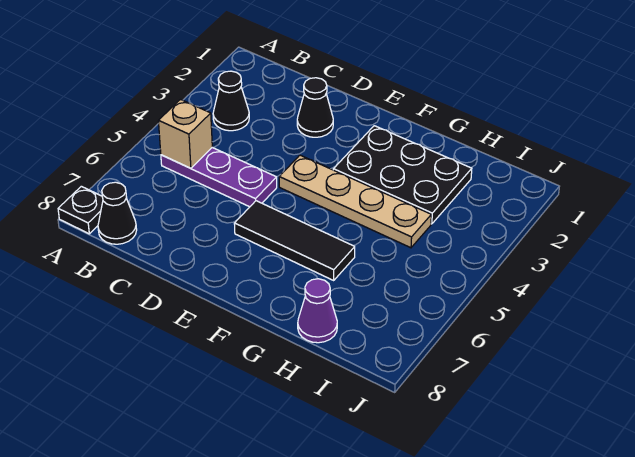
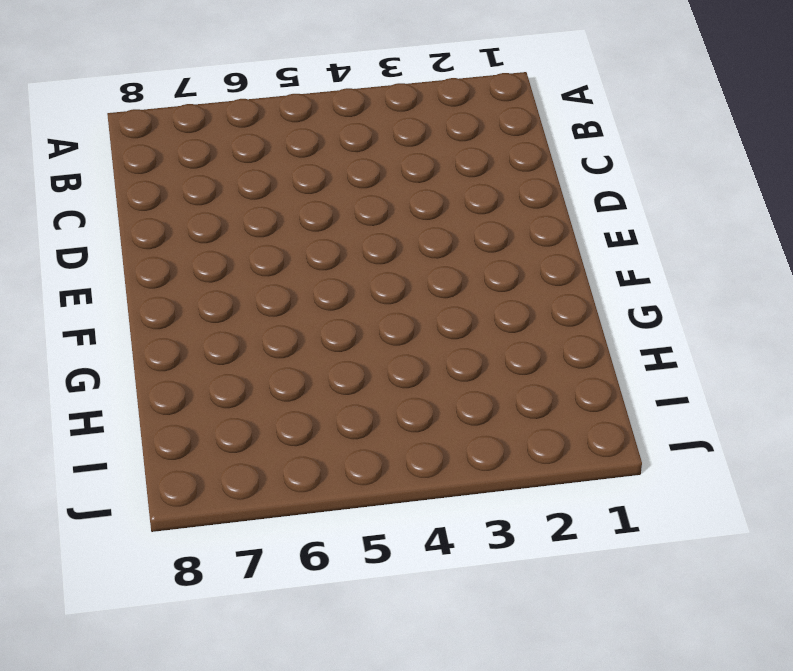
none -> black 1x1 plate [58,186,103,234]
none -> black 1x1 cone [213,71,249,131]

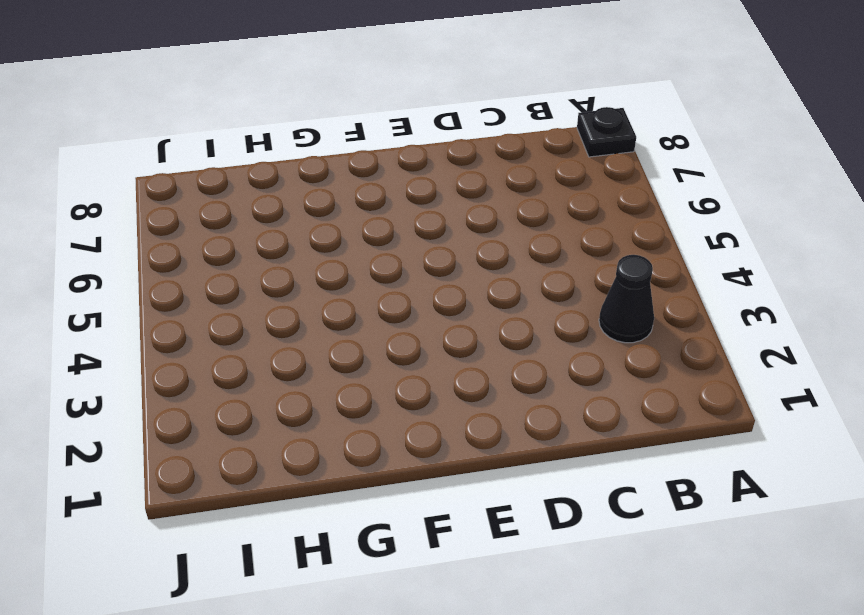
none -> purple 1x3 plate [161,147,277,207]
none -> black 1x1 cone [98,182,137,244]

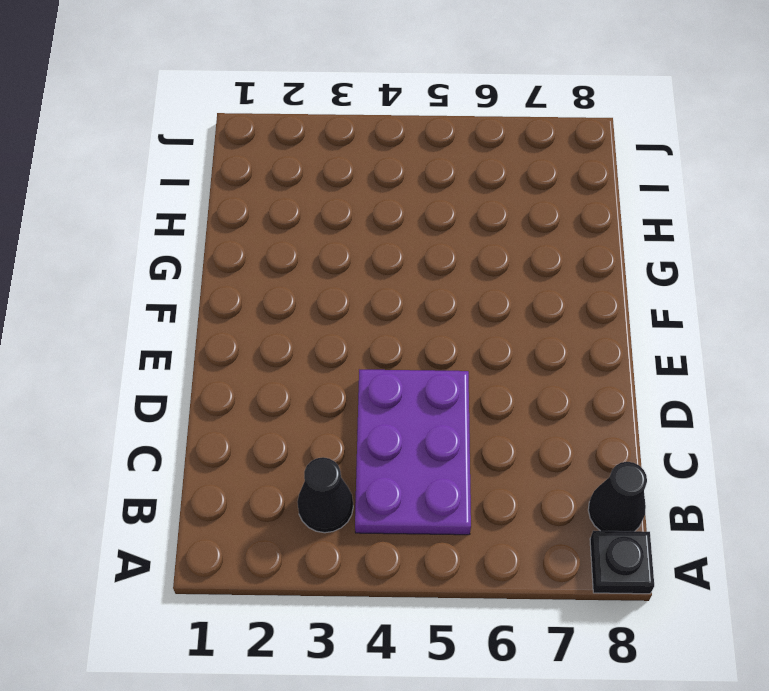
purple 2x3 plate [355,369,471,535] -> purple 1x3 plate [161,147,277,207]
none -> black 1x1 cone [297,78,333,137]
none -> tan 1x4 plate [279,155,431,248]

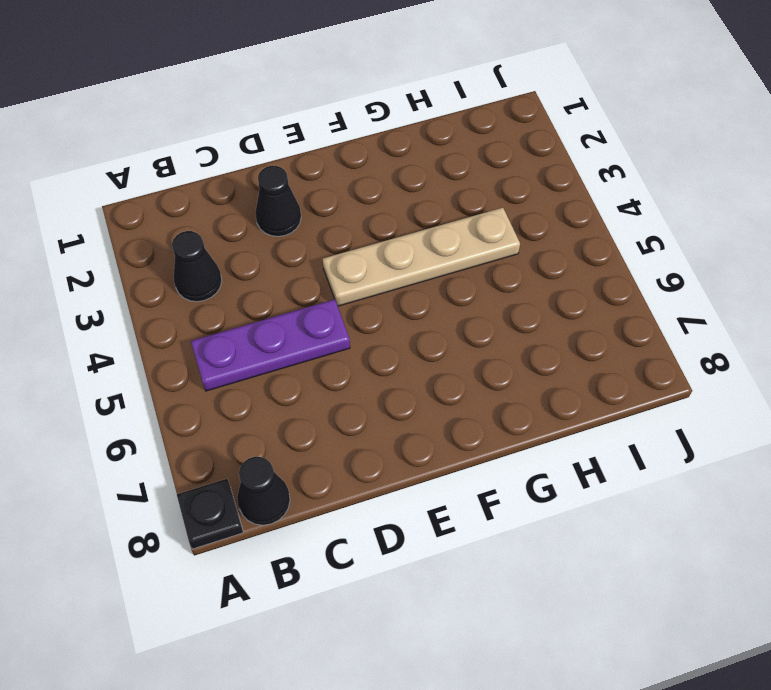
none -> black 1x3 tile [234,201,355,280]
none -> black 2x3 plate [333,126,472,224]

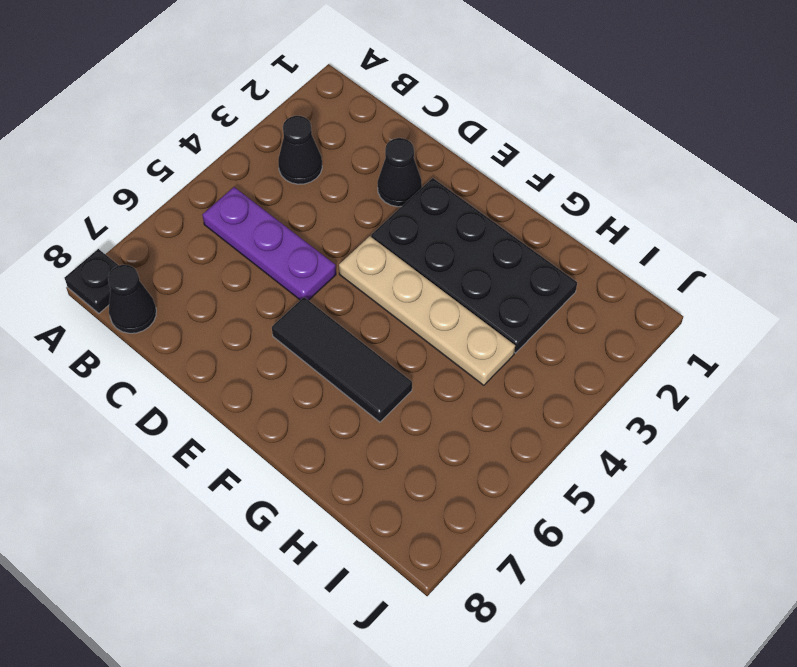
black 2x4 plate [371,178,577,353] -> black 2x3 plate [333,126,472,224]
none -> purple 1x1 cone [298,279,337,343]
none -> tan 1x1 brick [158,100,212,168]

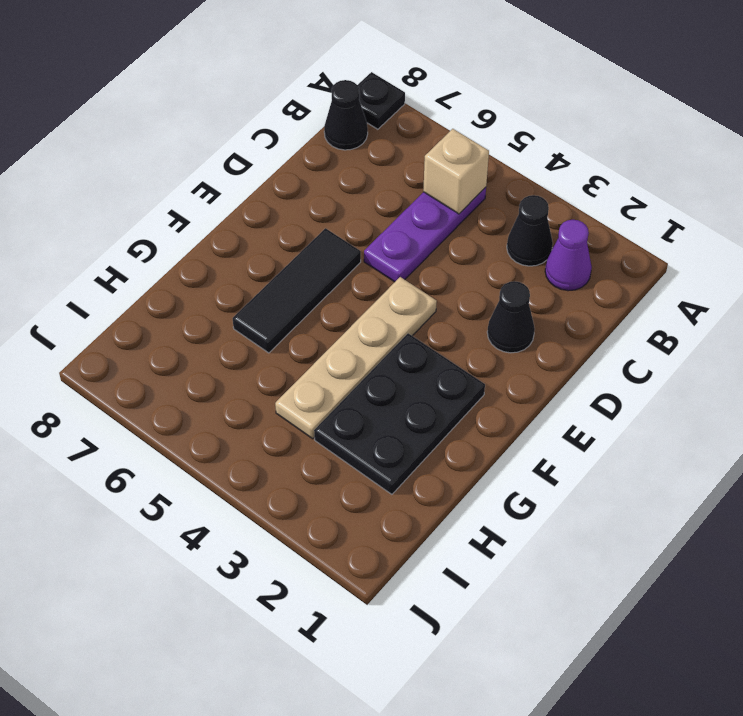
purple 1x1 cone [545,220,592,291] -> purple 1x1 cone moved to [298,279,337,343]

